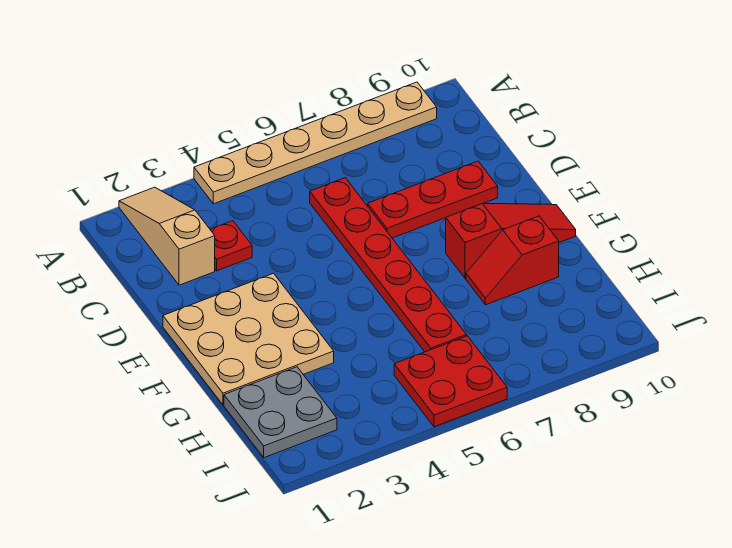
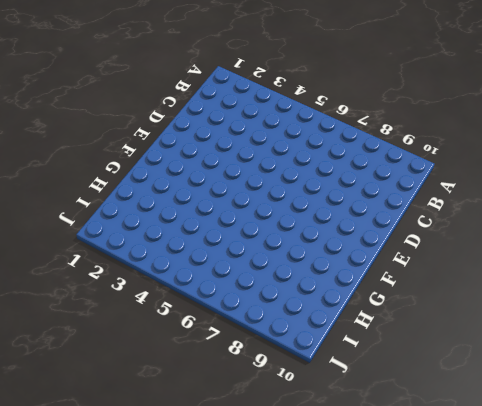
none -> tan 1x3 slope [119,187,215,285]
none -> tan 1x6 plate [194,82,437,204]

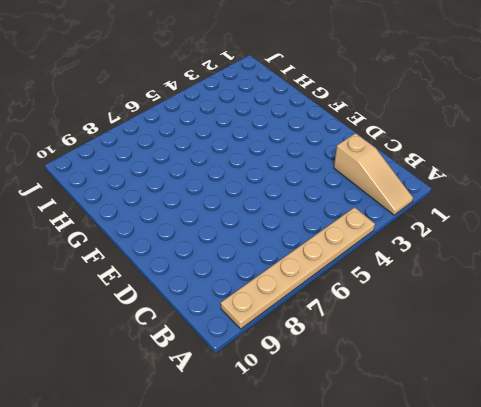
none -> red 1x1 plate [210,221,252,271]
none -> red 1x6 plate [310,178,467,352]

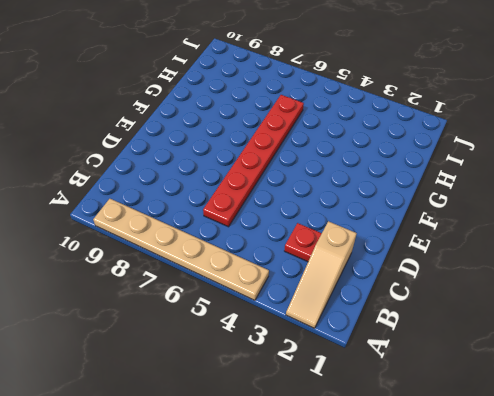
none -> red 1x3 plate [368,161,498,238]
none -> tan 3x3 plate [163,273,334,405]

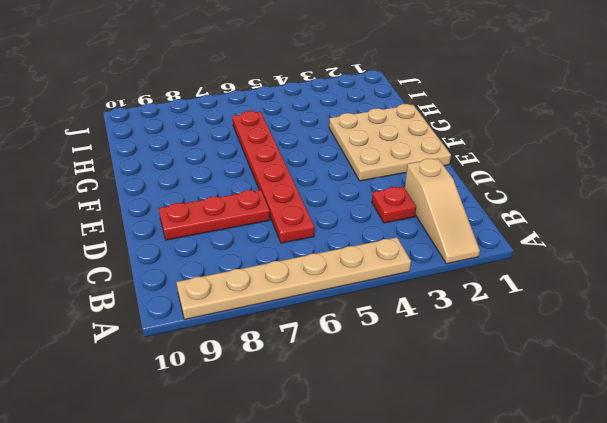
none -> red 1x3 slope [446,203,576,278]
none -> red 1x2 slope [466,216,559,305]

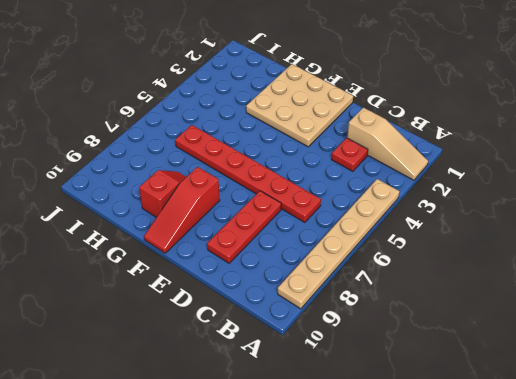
none -> grey 2x2 plate [224,367,337,458]
none -> red 2x2 plate [394,336,507,427]

